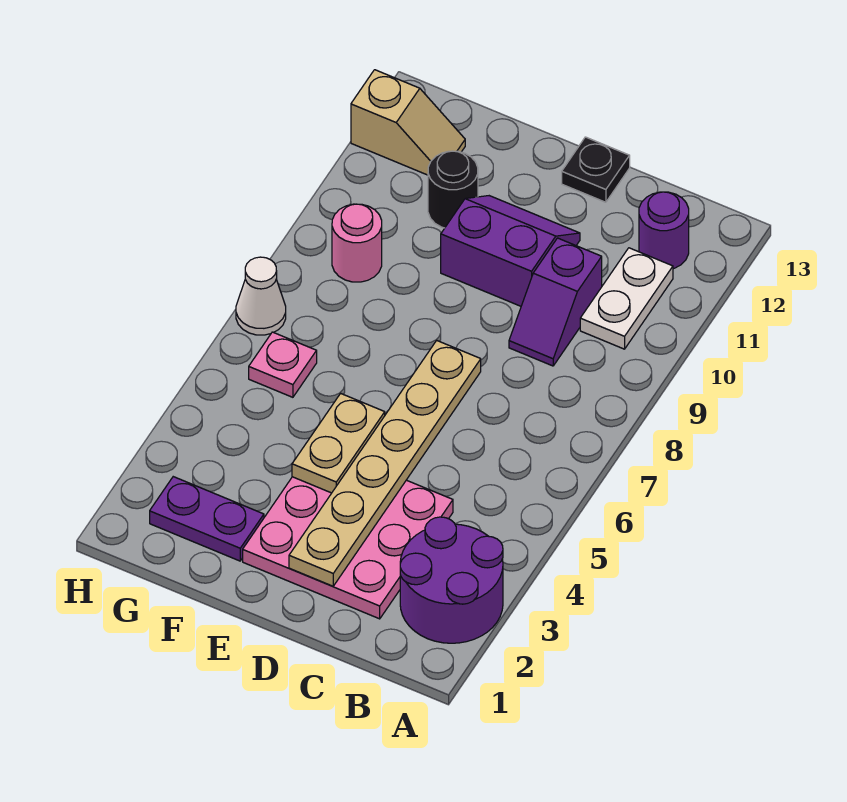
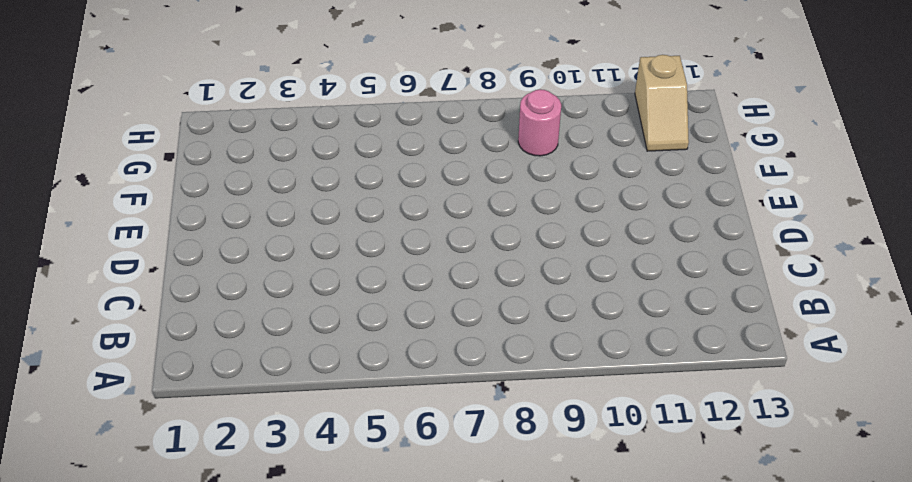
none -> purple 2x2 round brick [400,517,503,643]
none -> white 1x2 plate [580,248,673,349]
none -> purple 1x1 round brick [639,192,689,269]

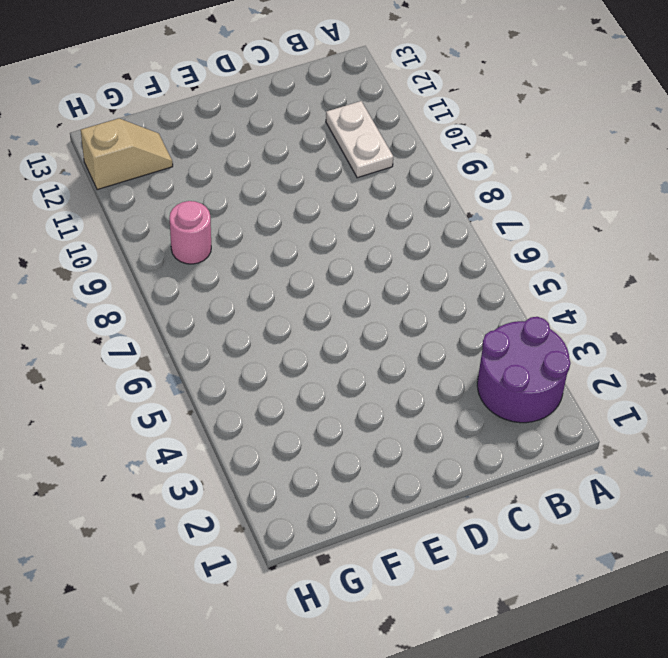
none -> purple 1x1 round brick [639,192,689,269]
none -> pink 3x3 plate [243,477,453,619]
none -> purple 1x2 slope [509,238,602,366]

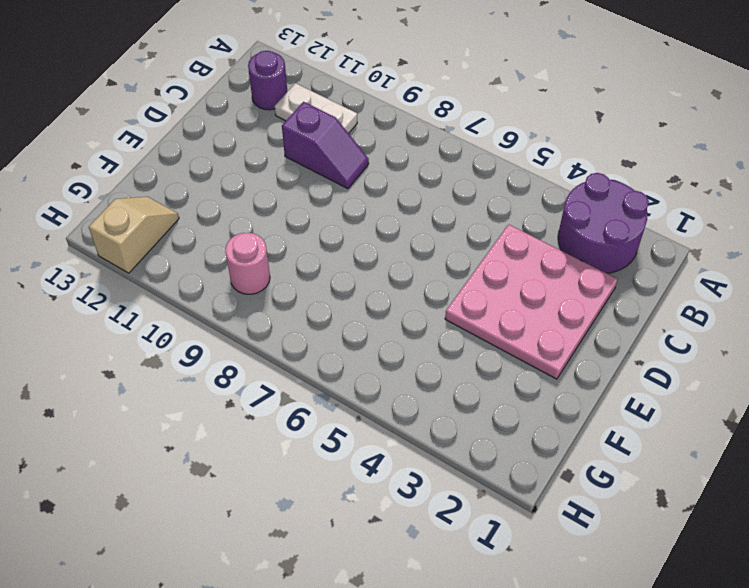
none -> purple 2x2 slope [441,196,580,306]
none -> black 1x1 plate [562,137,630,202]
none -> purple 1x2 plate [150,477,264,561]

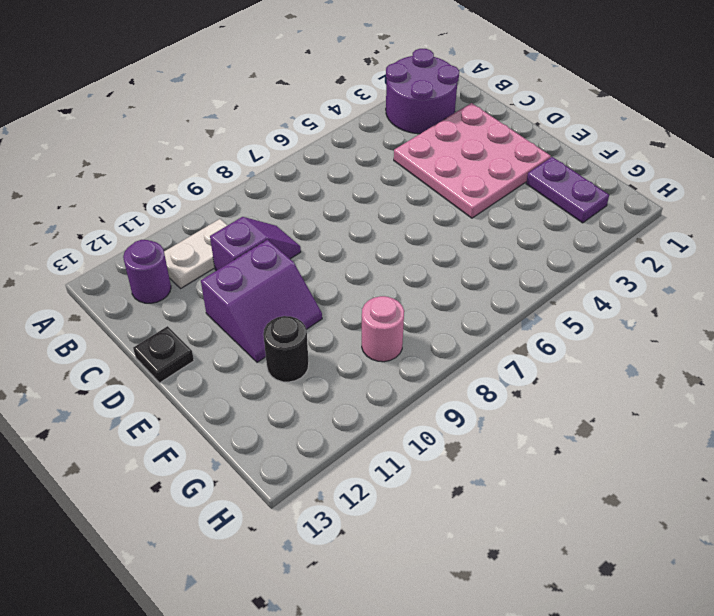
purple 2x2 slope [201,240,322,362] -> purple 2x2 slope turned to [441,196,580,306]
none -> pink 1x1 plate [249,332,317,397]
none -> tan 1x2 slope [351,70,465,175]
none -> white 1x1 cone [236,257,286,335]

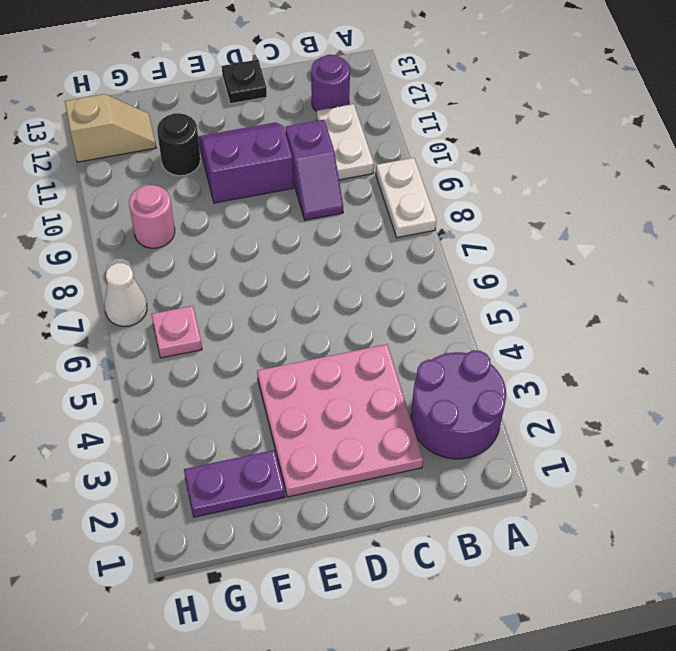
white 1x2 plate [376,158,436,238] -> none
none -> tan 1x6 plate [289,341,481,586]
none -> tan 1x2 plate [292,393,385,493]

